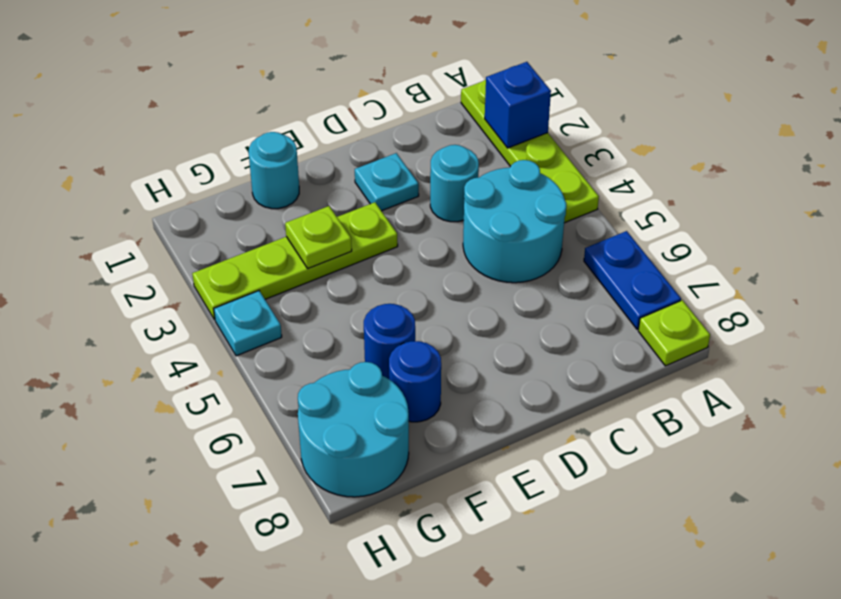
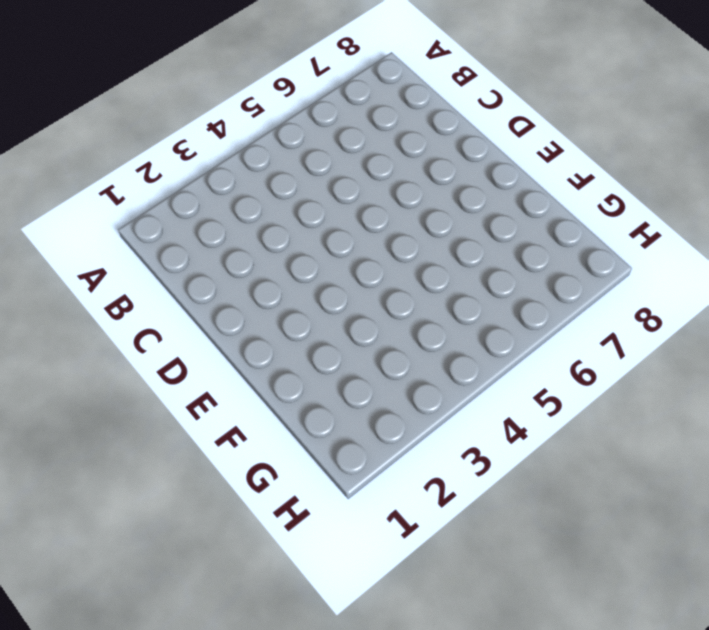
none -> lime 1x4 plate [461,80,599,223]
none -> blue 1x2 plate [584,231,681,329]
none -> lime 1x1 plate [638,300,710,366]

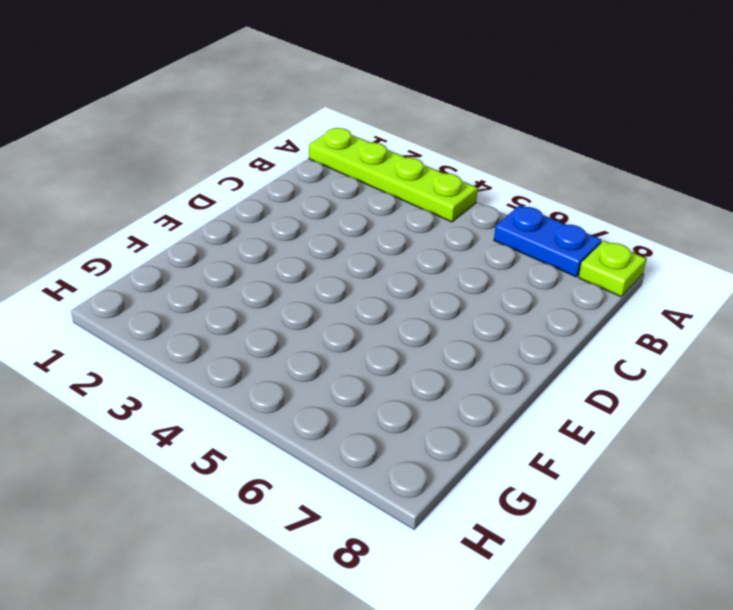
none -> cyan 2x2 round brick [463,160,566,283]
none -> cyan 1x1 round brick [430,145,479,222]
none -> cyan 1x1 plate [355,153,419,211]

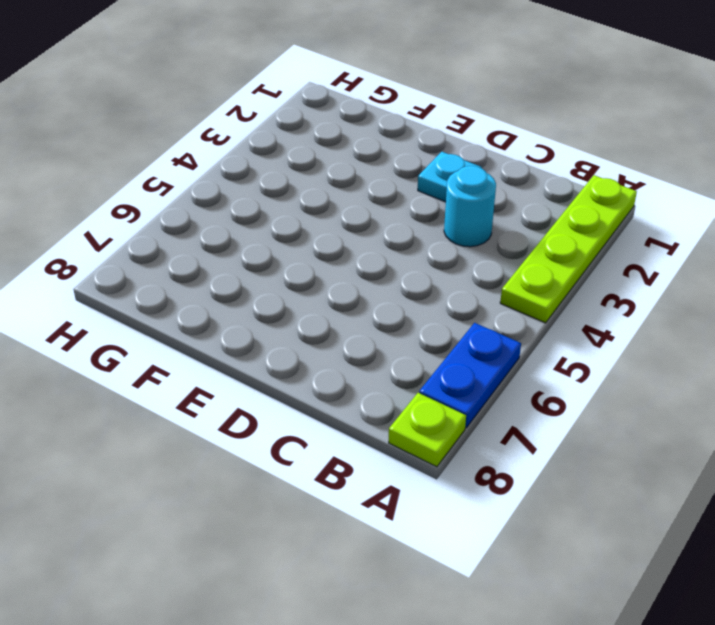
none -> cyan 2x2 round brick [463,160,566,283]
none -> lime 1x4 plate [192,202,398,320]
none -> cyan 1x1 round brick [249,132,299,209]

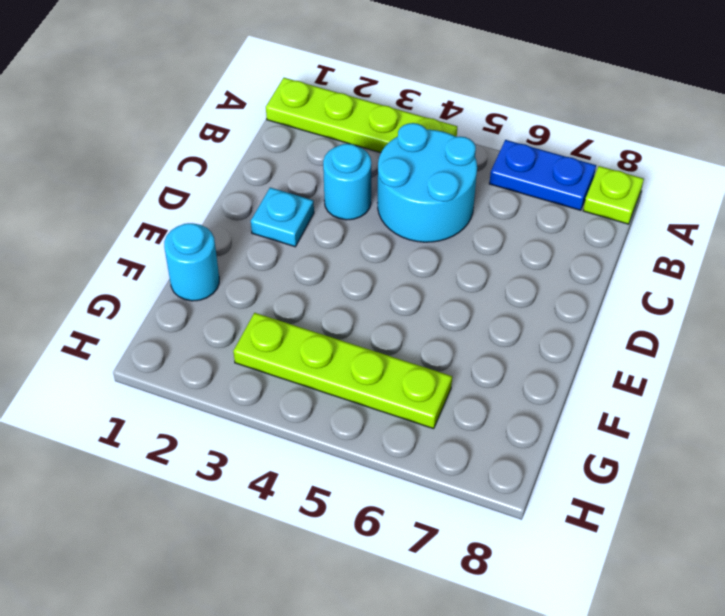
lime 1x4 plate [233,313,452,429] -> lime 1x4 plate turned to [192,202,398,320]
none -> blue 1x1 round brick [364,304,415,379]
none -> blue 1x1 round brick [389,341,441,422]
none -> cyan 2x2 round brick [298,362,409,497]

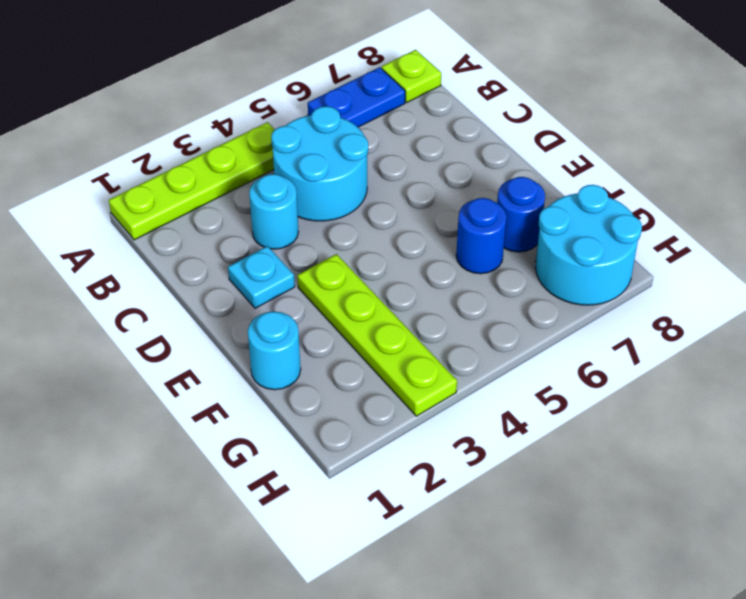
none -> cyan 1x1 plate [214,291,282,356]
none -> blue 1x1 brick [485,62,551,148]
none -> lime 1x1 plate [285,206,352,268]

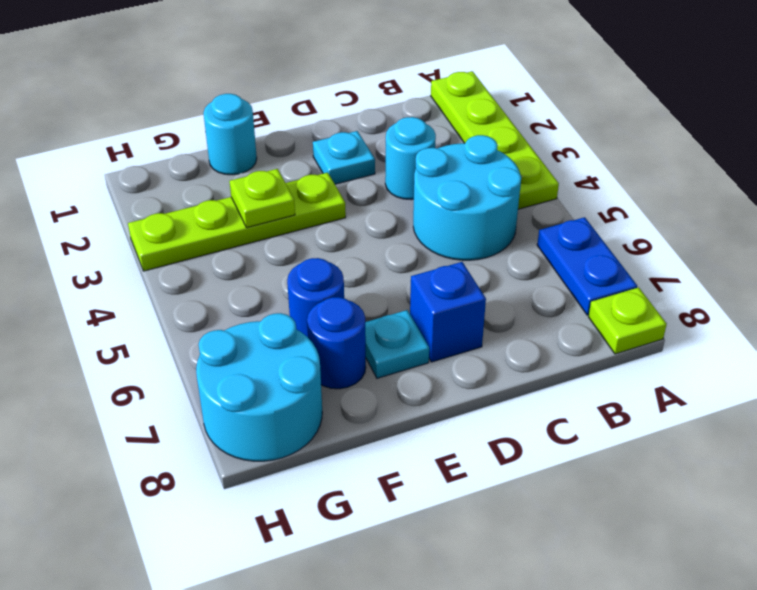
blue 1x1 brick [410,262,486,362] -> blue 1x1 brick moved to [485,62,551,148]
cyan 1x1 plate [365,310,429,378] -> cyan 1x1 plate moved to [214,291,282,356]

